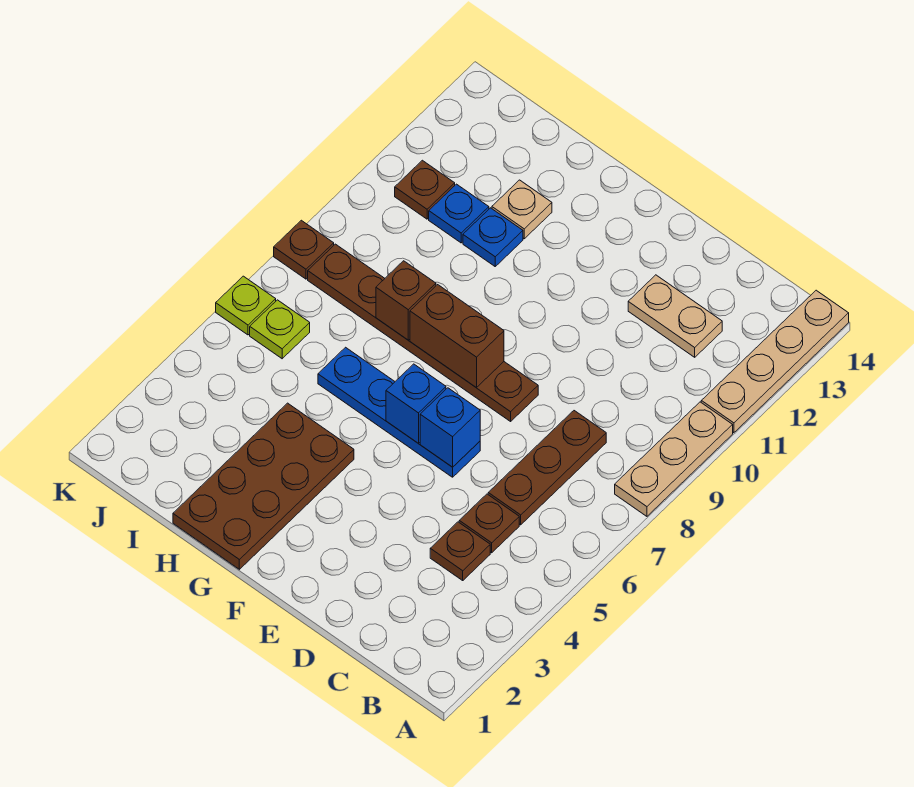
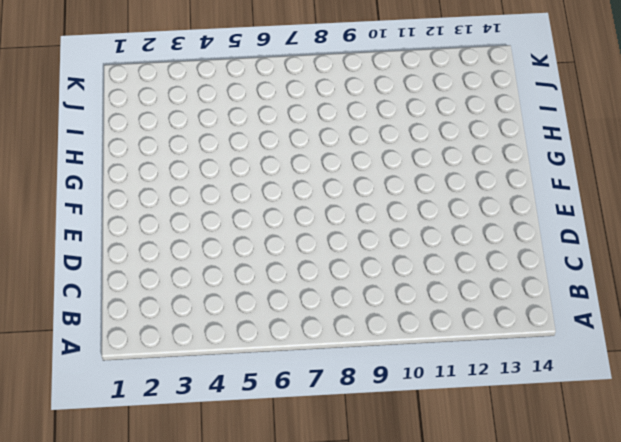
none -> tan 1x3 plate [615,402,733,516]
none -> tan 1x4 plate [701,290,849,433]
none -> brown 1x1 plate [430,522,490,580]

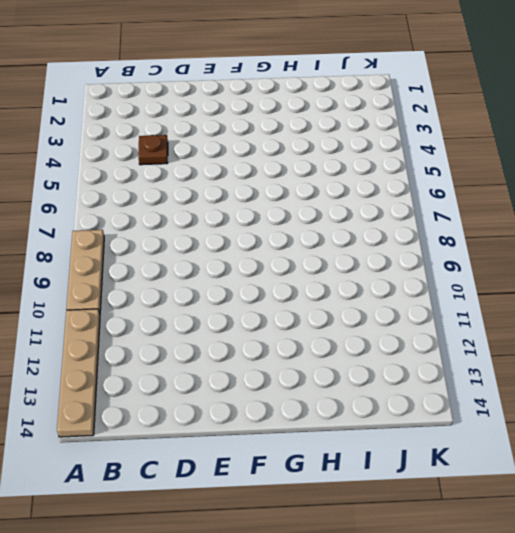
none -> brown 1x1 plate [459,494,519,553]
none -> brown 1x3 plate [488,411,606,525]
none -> tan 1x2 plate [628,275,722,357]

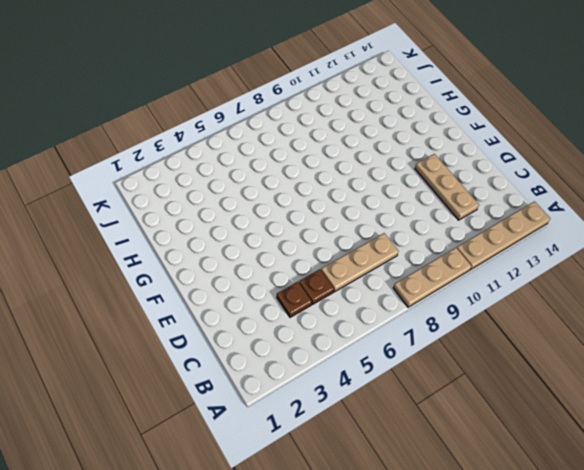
tan 1x3 plate [321,233,398,291] -> brown 1x3 plate [488,411,606,525]
tan 1x3 plate [415,154,479,220] -> tan 1x2 plate [628,275,722,357]
none -> blue 1x4 plate [318,347,480,477]
none -> brown 1x6 plate [308,244,538,421]
none -> brown 2x4 plate [173,403,354,569]

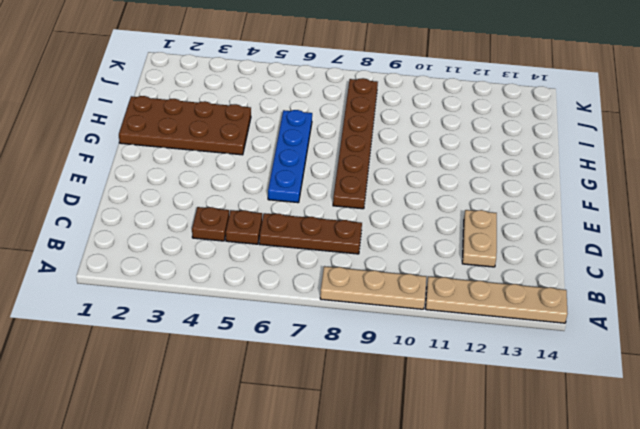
none -> blue 1x1 plate [463,208,523,266]
none -> tan 1x1 plate [492,180,552,239]
none -> blue 1x1 plate [429,184,489,243]

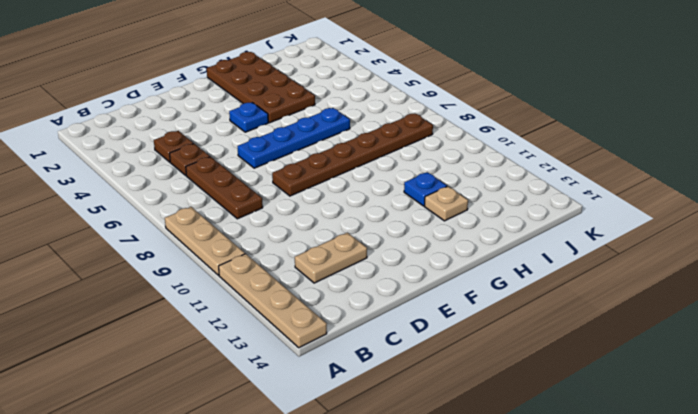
blue 1x1 plate [229,103,268,132] -> blue 1x1 plate moved to [429,184,489,243]
none -> lime 1x1 plate [250,300,310,359]
none -> brown 1x1 plate [395,160,455,219]
none -> lime 1x1 plate [216,276,276,335]

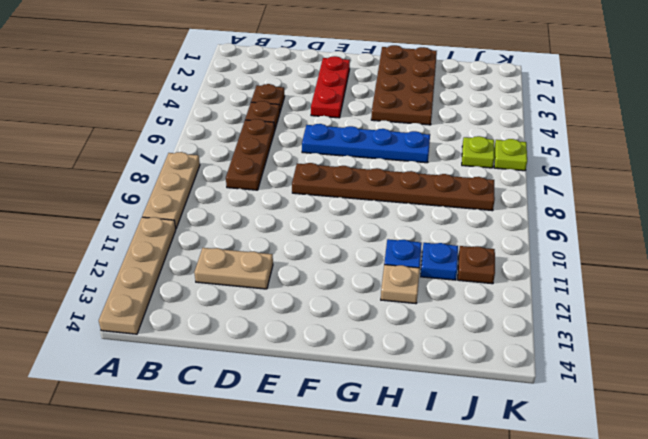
red 1x3 plate [311,56,350,118] -> none
none -> brown 1x1 plate [274,220,334,279]
none -> blue 1x1 brick [420,388,480,467]
none -> blue 1x1 brick [386,364,446,443]

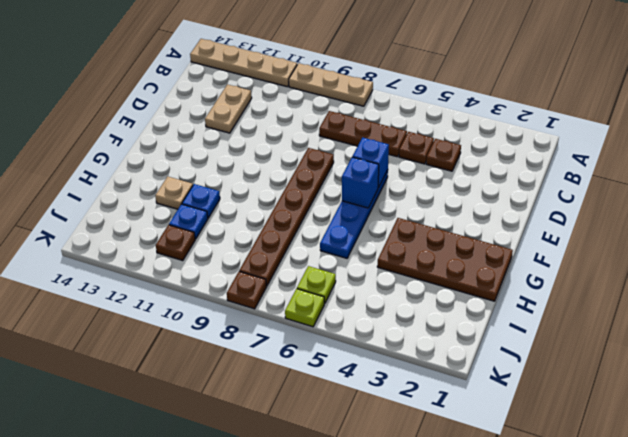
none -> brown 1x2 brick [410,285,504,388]
none -> brown 1x1 brick [376,261,436,340]

